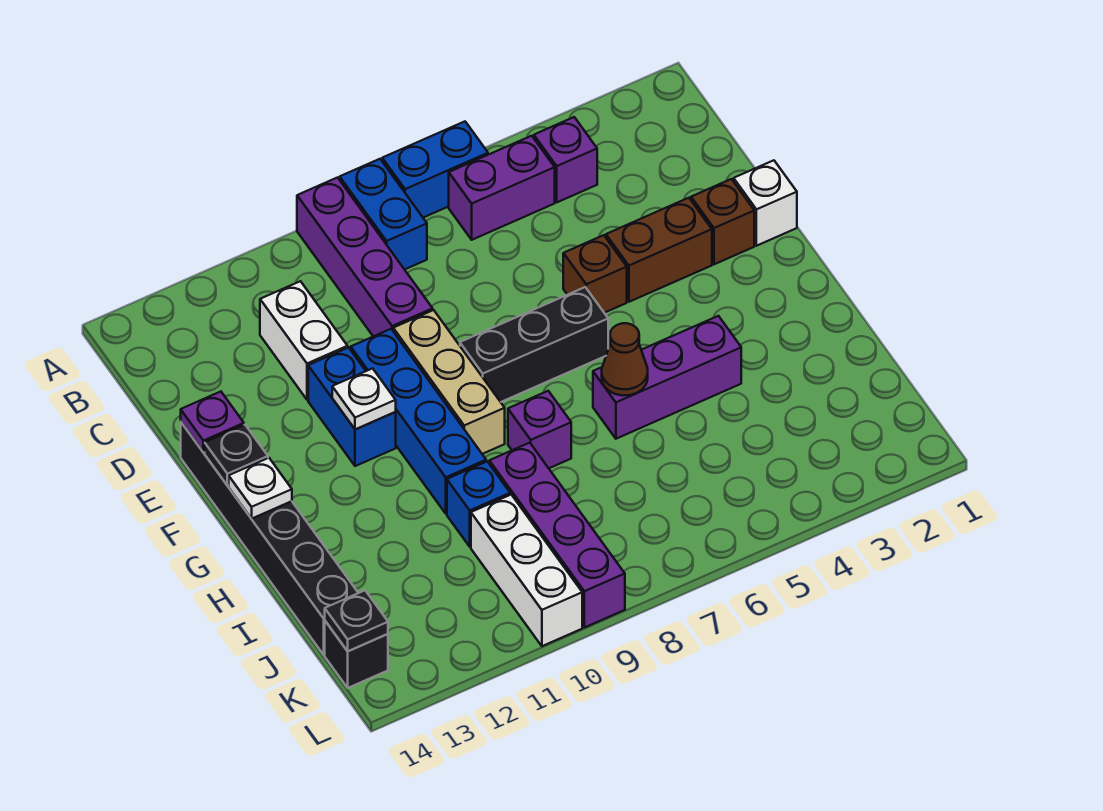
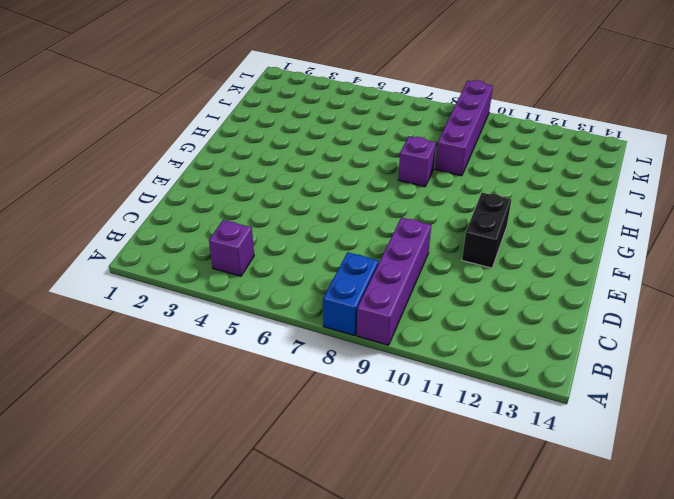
black 1x2 brick [462,193,511,268] -> blue 1x2 brick [308,348,396,466]
none -> blue 1x2 brick [382,122,488,218]
none -> purple 1x2 brick [449,136,555,240]
none -> white 1x2 brick [260,281,348,400]

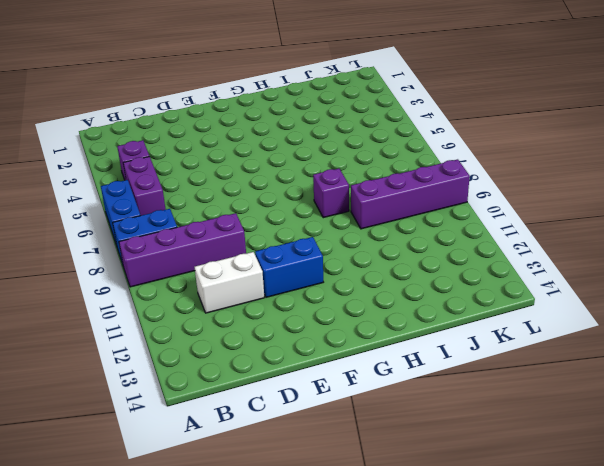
none -> white 1x1 brick [734,160,797,246]
none -> brown 1x1 brick [691,179,754,264]
none -> brown 1x2 brick [606,198,712,302]

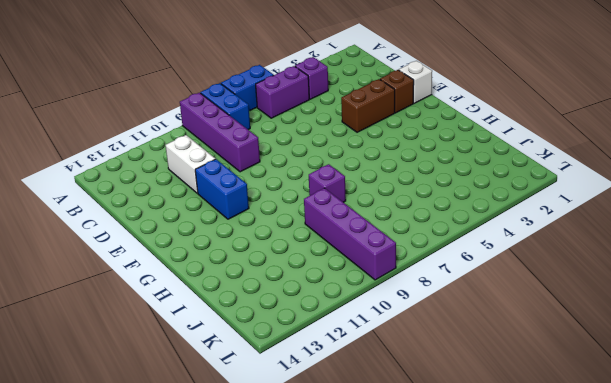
none -> brown 1x1 brick [563,235,627,313]
none -> tan 1x3 brick [393,310,505,454]
none -> blue 1x4 brick [351,329,486,514]

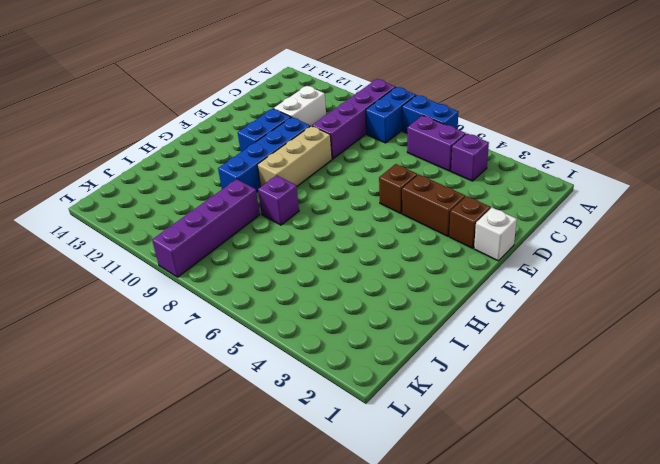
none -> black 1x6 brick [181,422,358,655]
none -> black 1x3 brick [460,287,608,402]
none -> purple 1x3 brick [593,316,741,439]

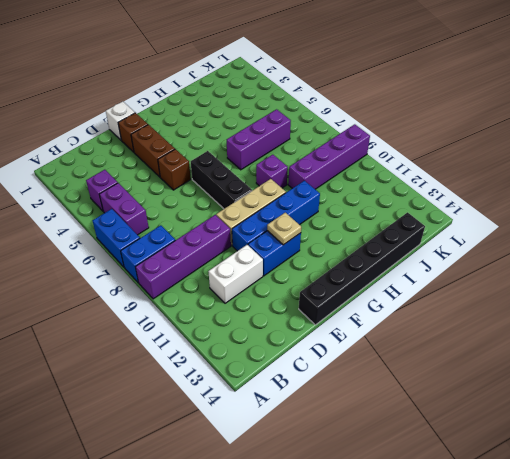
tan 1x1 plate [267,213,301,245] -> white 1x1 plate [332,368,396,430]
purple 1x3 brick [227,109,291,170] -> purple 1x3 brick turned to [593,316,741,439]
none -> blue 1x1 brick [447,461,510,547]
none -> white 1x3 brick [471,495,582,646]
none -> black 1x1 brick [325,621,388,688]

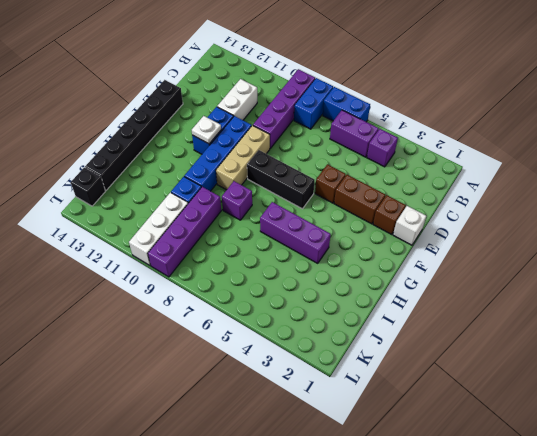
none -> purple 1x1 plate [181,392,244,452]
none -> black 1x1 plate [205,425,268,486]
none -> white 1x1 plate [229,458,292,519]

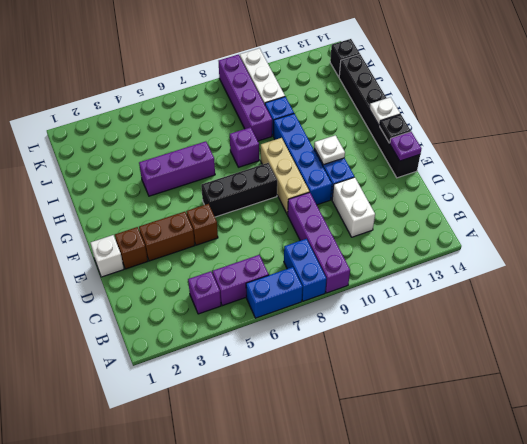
none -> brown 1x1 cone [602,323,648,396]
none -> black 1x1 plate [325,591,388,651]

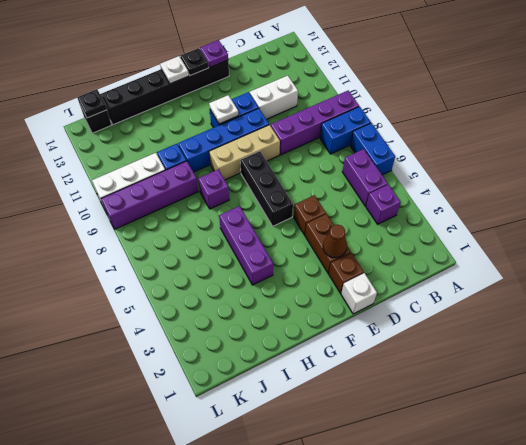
brown 1x1 cone [323,225,347,258] -> brown 1x1 cone moved to [602,323,648,396]

